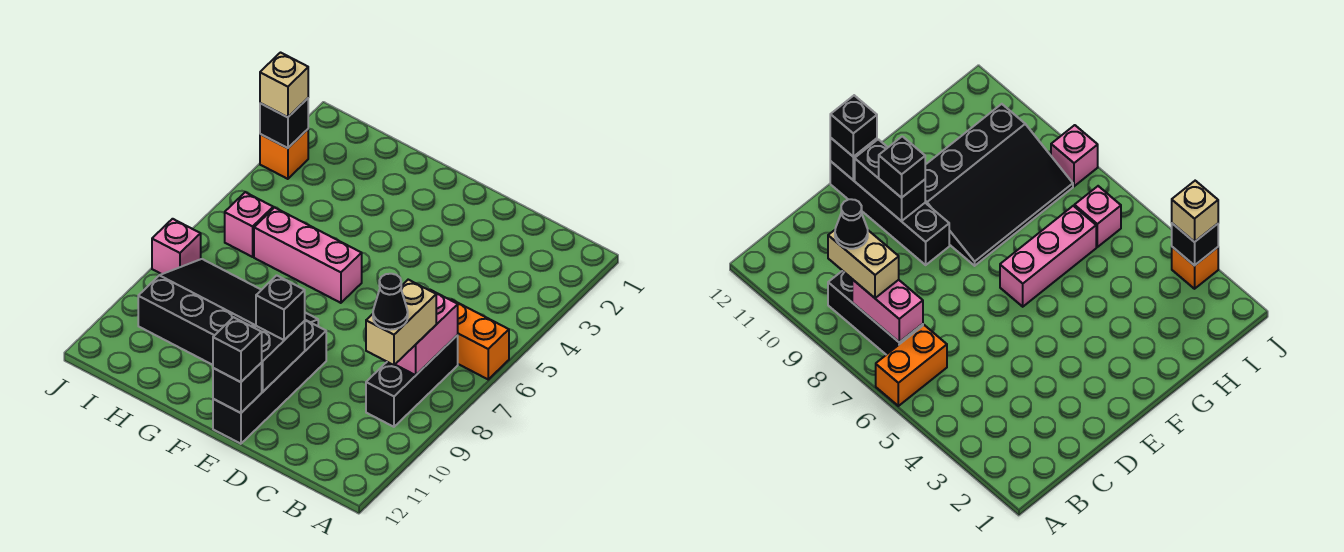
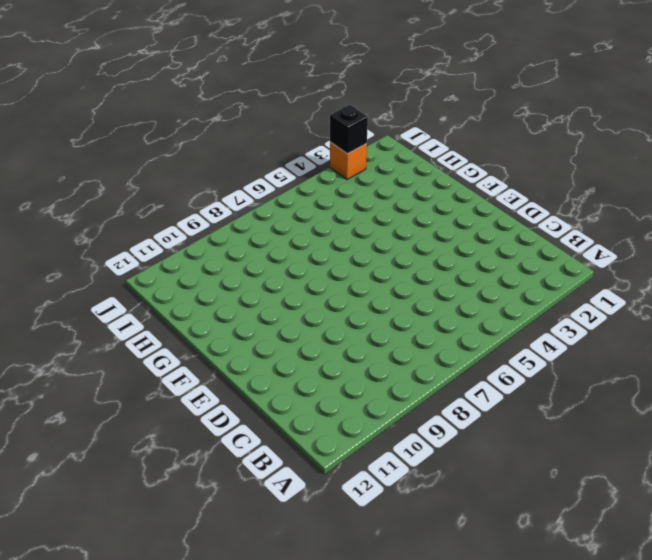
none -> orange 1x2 brick [451,300,509,379]
none -> black 1x3 brick [366,335,458,427]
none -> black 1x4 brick [213,320,326,444]

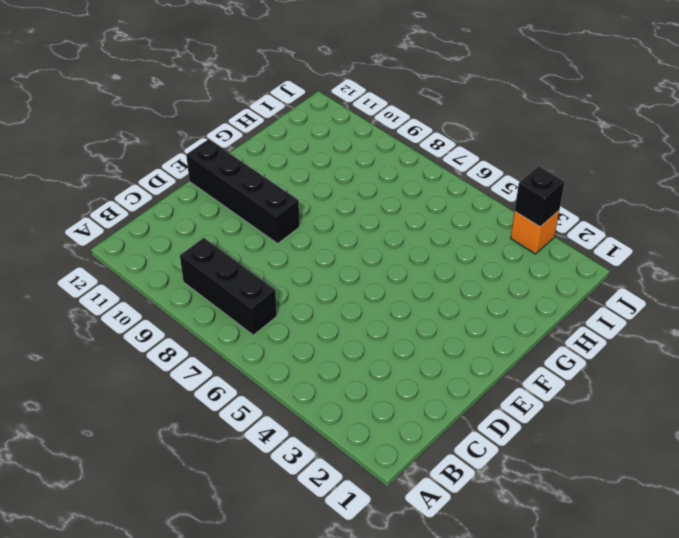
none -> orange 1x2 brick [451,300,509,379]
none -> pink 1x3 brick [254,208,362,303]
none -> black 3x4 slope [138,259,318,365]

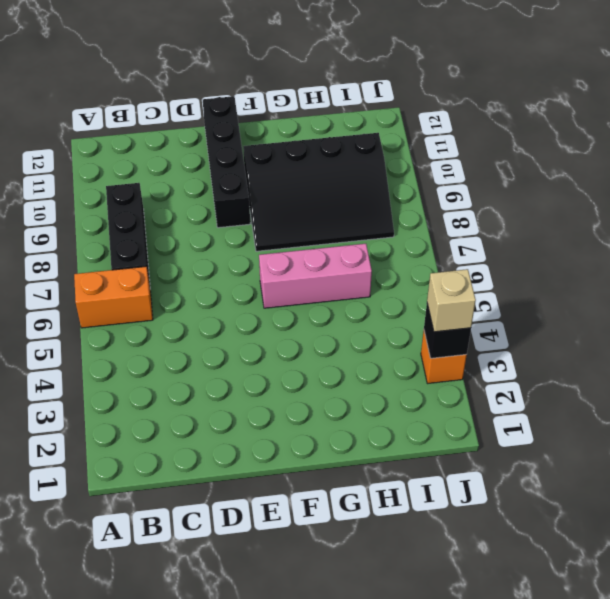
none -> pink 1x1 brick [225,192,273,257]
none -> pink 1x1 brick [152,219,201,274]
none -> pink 1x2 brick [395,290,458,375]

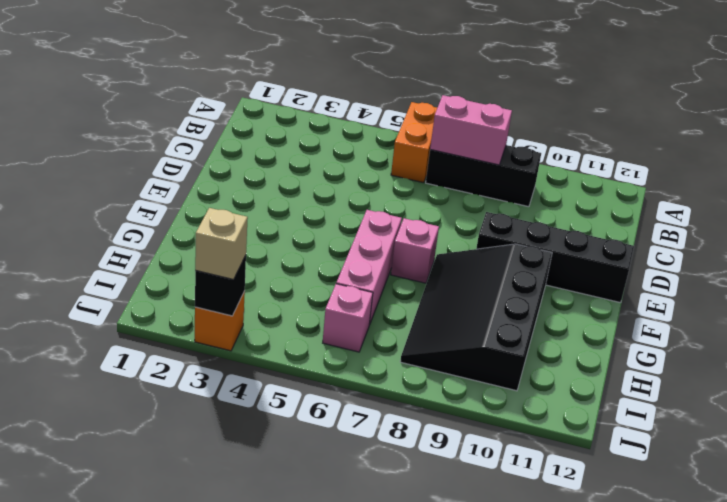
pink 1x1 brick [391,218,439,283] -> pink 1x1 brick moved to [152,219,201,274]
none -> black 1x2 brick [255,321,305,392]
none -> black 1x1 brick [213,363,262,413]
none -> tan 1x2 brick [366,280,436,365]

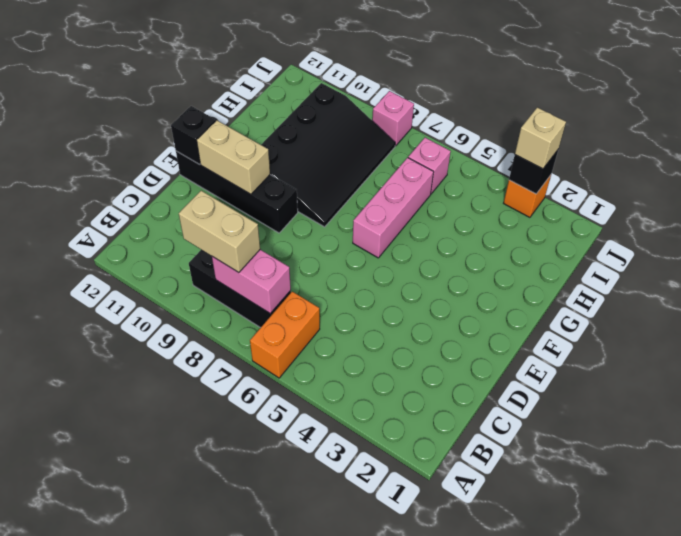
tan 1x2 brick [197,120,270,194] -> black 1x2 brick [255,321,305,392]
none -> black 1x1 brick [256,275,305,340]
none -> black 1x1 brick [213,317,262,382]
none -> black 1x1 cone [373,274,408,330]

